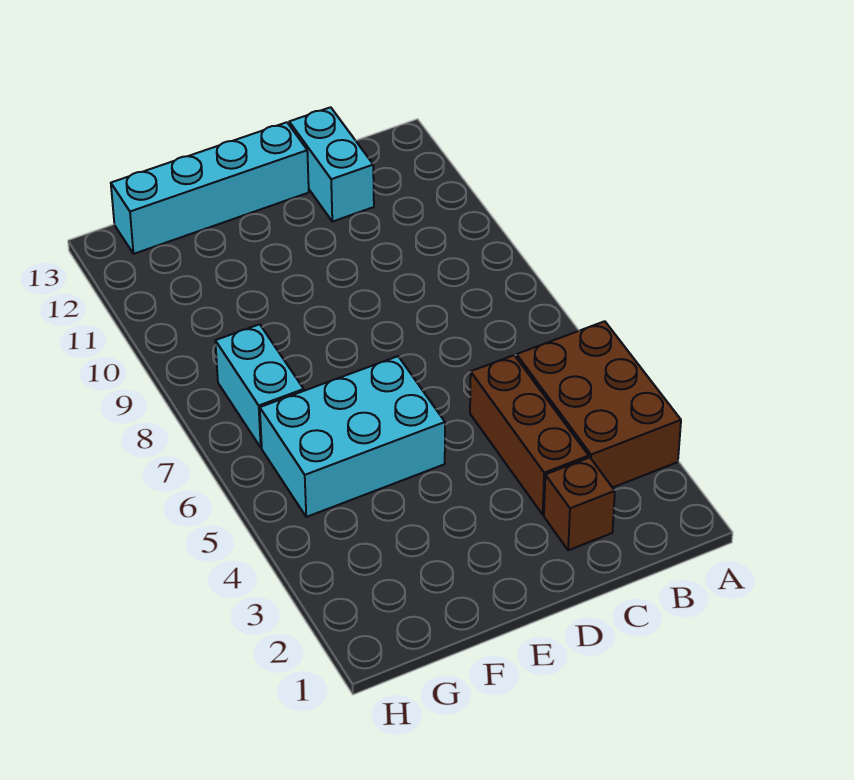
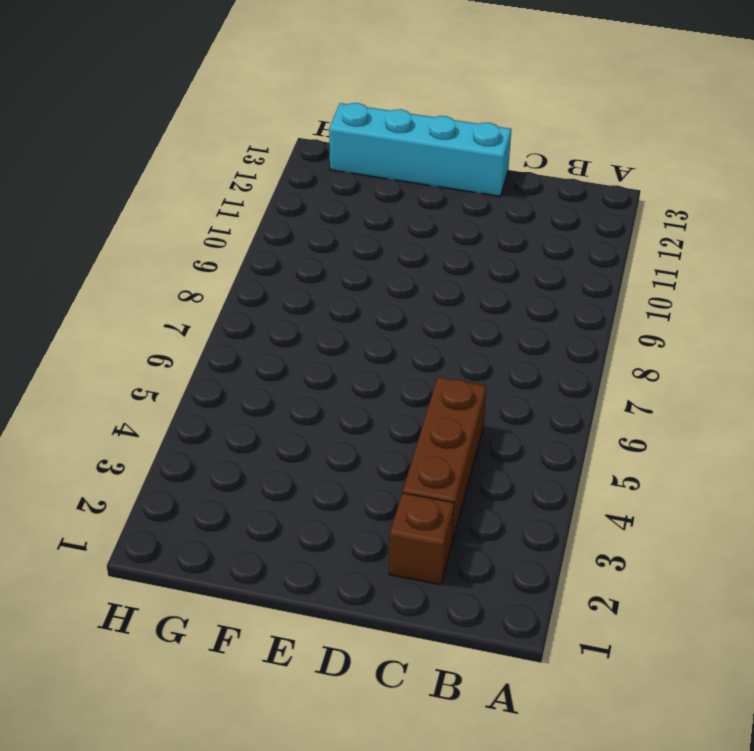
none -> brown 2x3 brick [516,321,681,488]
none -> cyan 1x2 brick [289,107,374,222]

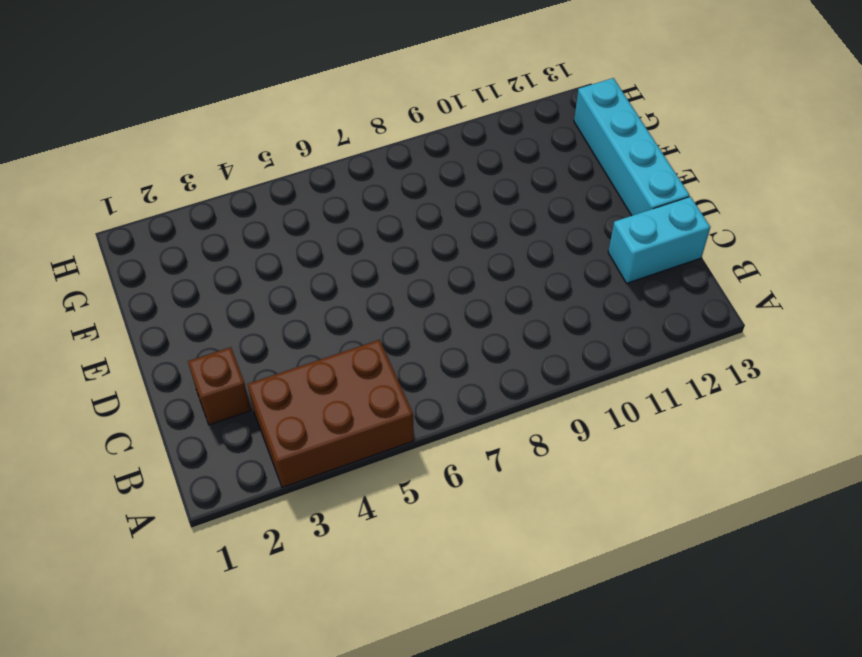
none -> brown 1x3 brick [470,355,589,515]
none -> cyan 2x3 brick [260,356,445,517]

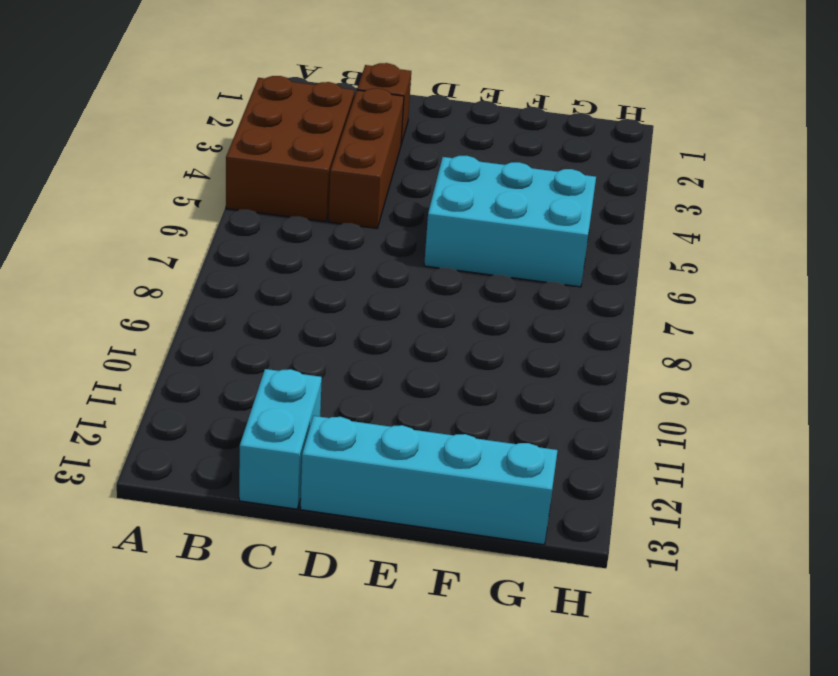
none -> cyan 1x2 brick [215,324,304,448]

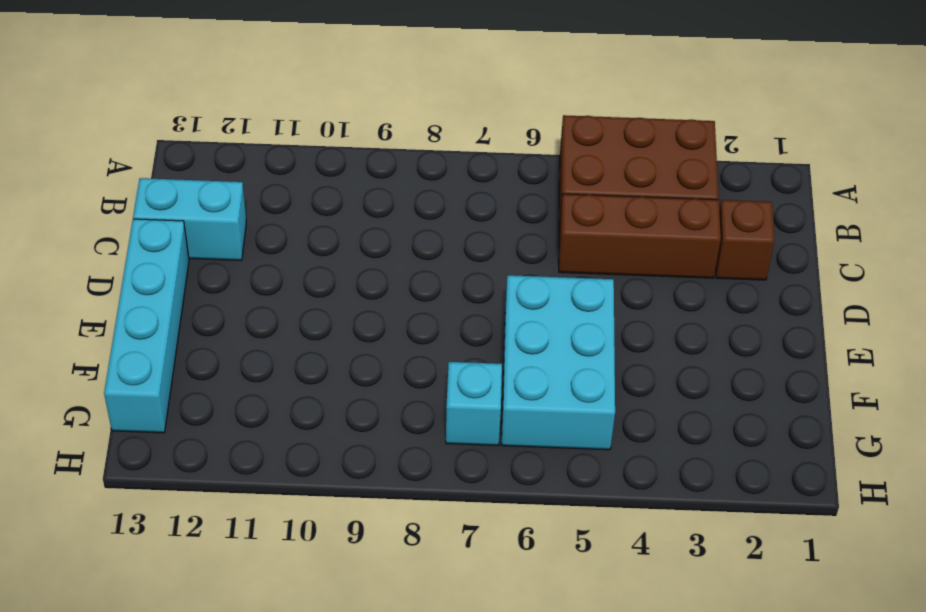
cyan 1x1 brick [446,362,502,445] -> cyan 1x2 brick [215,324,304,448]

